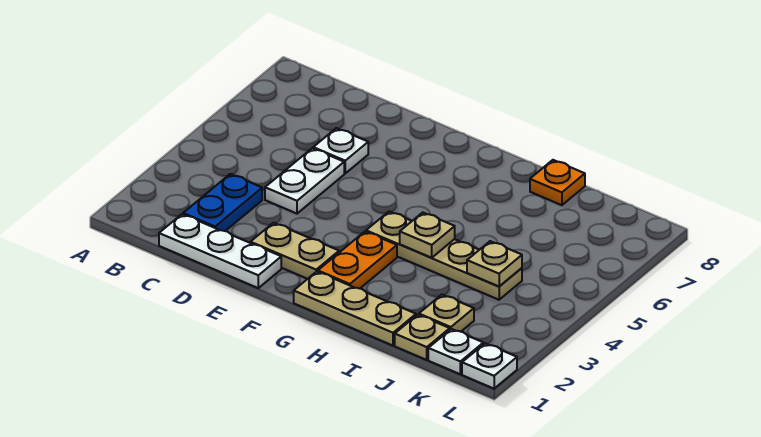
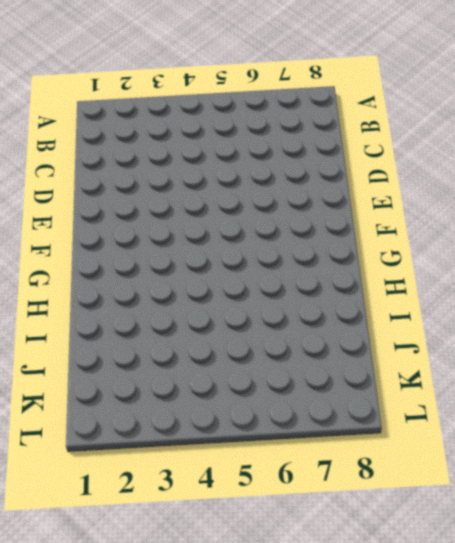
none -> white 1x3 plate [159,214,281,288]
none -> blue 1x2 plate [183,174,262,231]
none -> white 1x2 plate [265,148,344,214]

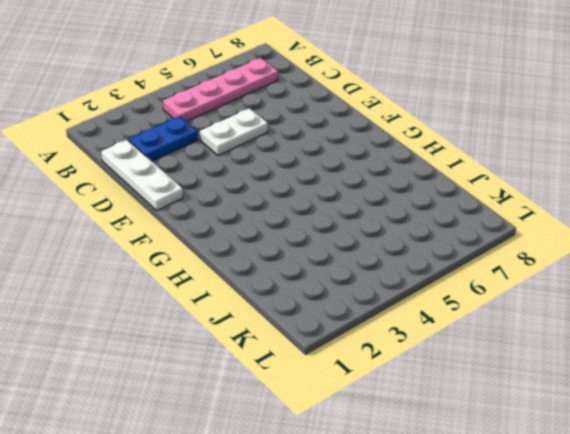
pink 1x4 plate [163,58,278,121] -> none
none -> white 1x1 plate [313,128,368,173]
none -> tan 1x2 plate [251,223,339,279]
none -> tan 1x3 plate [294,271,416,346]

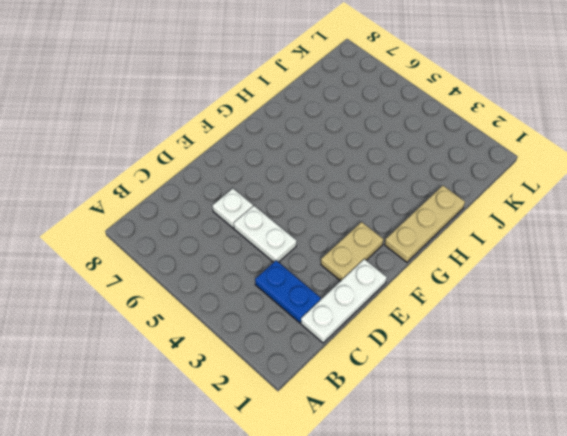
none -> orange 1x2 plate [318,232,397,288]
none -> tan 1x4 plate [366,211,522,300]
none -> orange 1x1 plate [530,160,585,205]

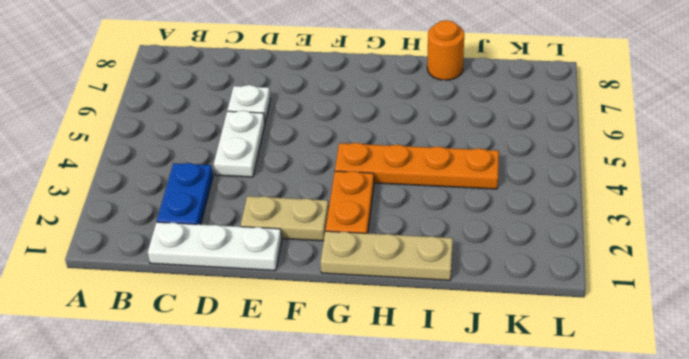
orange 1x4 plate [335,143,499,189] -> tan 1x4 plate [366,211,522,300]
orange 1x1 round brick [427,20,464,80] -> orange 1x1 plate [530,160,585,205]
none -> tan 1x1 plate [395,315,450,360]
none -> tan 1x1 plate [419,295,474,332]
none -> white 1x1 plate [428,329,483,374]

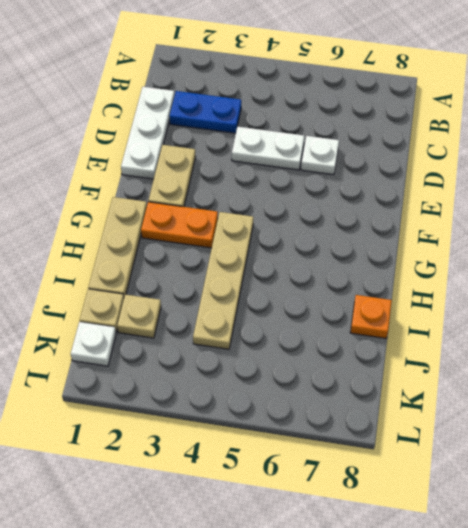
none -> white 1x1 plate [462,343,517,389]
none -> tan 1x1 plate [400,212,455,258]
none -> tan 1x1 plate [467,241,522,287]

